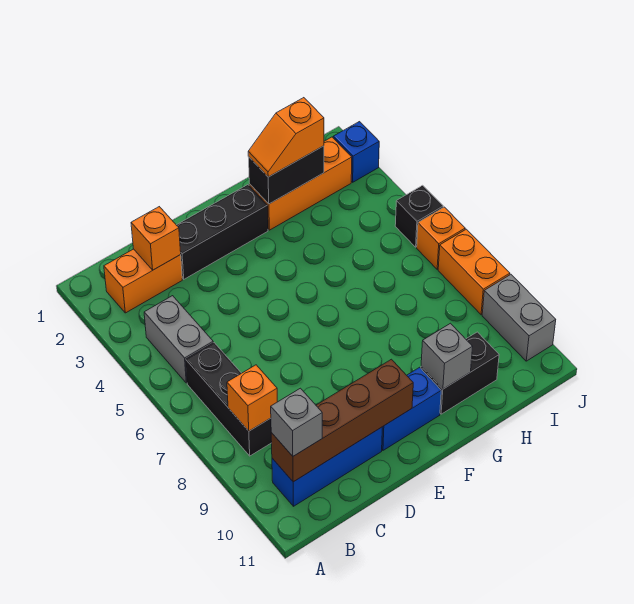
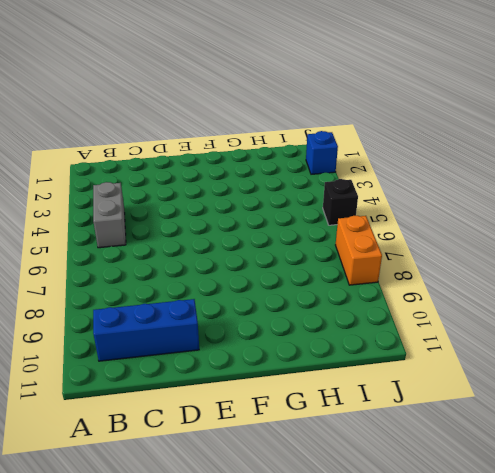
none -> orange 1x2 brick [104,249,182,313]
none -> black 1x3 brick [186,343,272,456]
none -> black 1x3 brick [177,185,268,279]

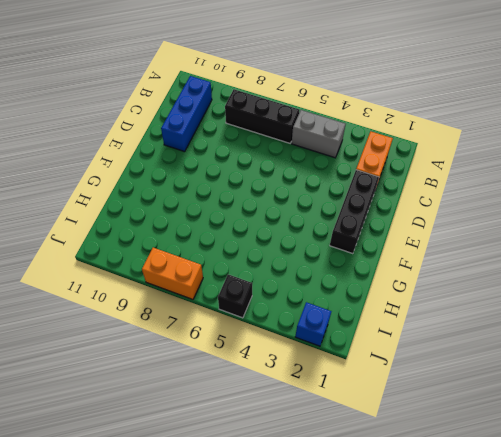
none -> blue 1x2 brick [382,367,441,450]
none -> orange 1x3 brick [249,137,352,230]
none -> black 1x2 brick [421,332,499,414]

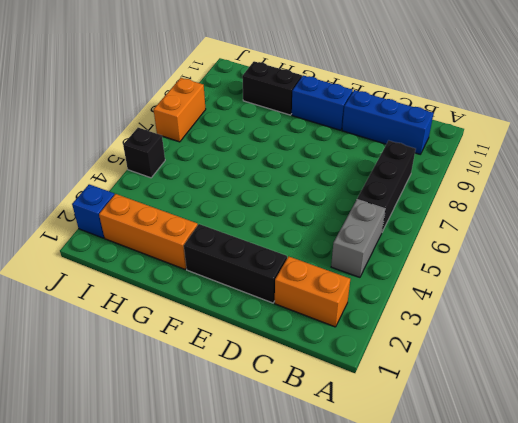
none -> orange 1x1 brick [417,207,465,269]
none -> grey 1x2 brick [482,275,556,361]
none -> orange 1x1 brick [227,365,277,431]

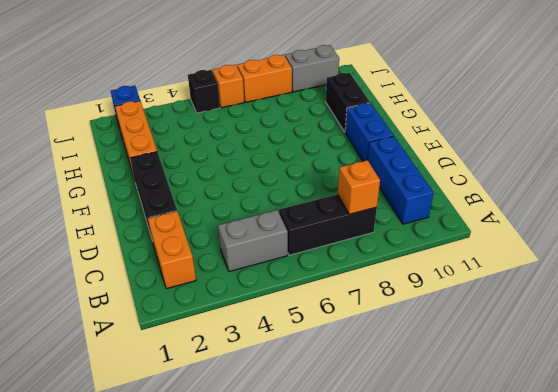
none -> brown 1x4 brick [271,359,413,482]
none -> orange 1x1 brick [131,207,181,270]
none -> black 1x2 brick [249,146,324,204]

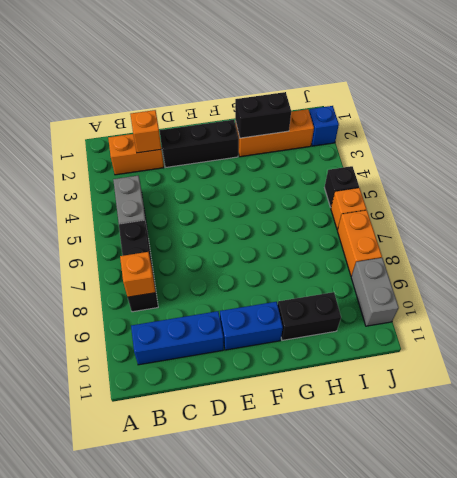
none -> brown 1x4 brick [271,359,413,482]
none -> grey 1x1 brick [421,323,472,389]
none -> grey 1x1 brick [271,388,322,456]

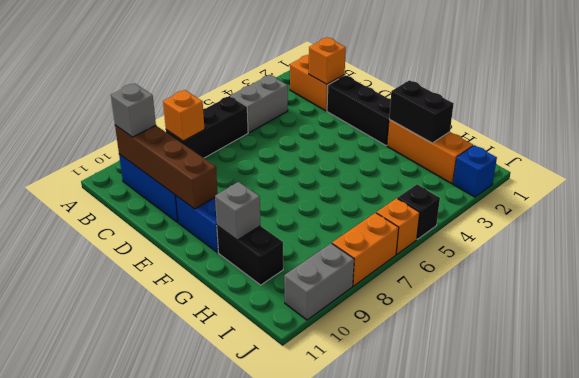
none -> orange 1x2 slope [248,98,324,177]

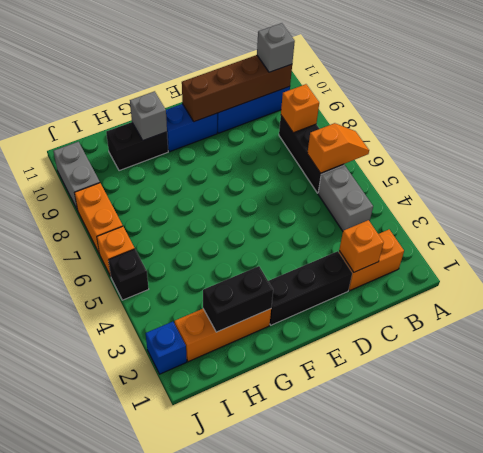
orange 1x2 slope [307,123,369,173] -> orange 1x2 slope moved to [248,98,324,177]

